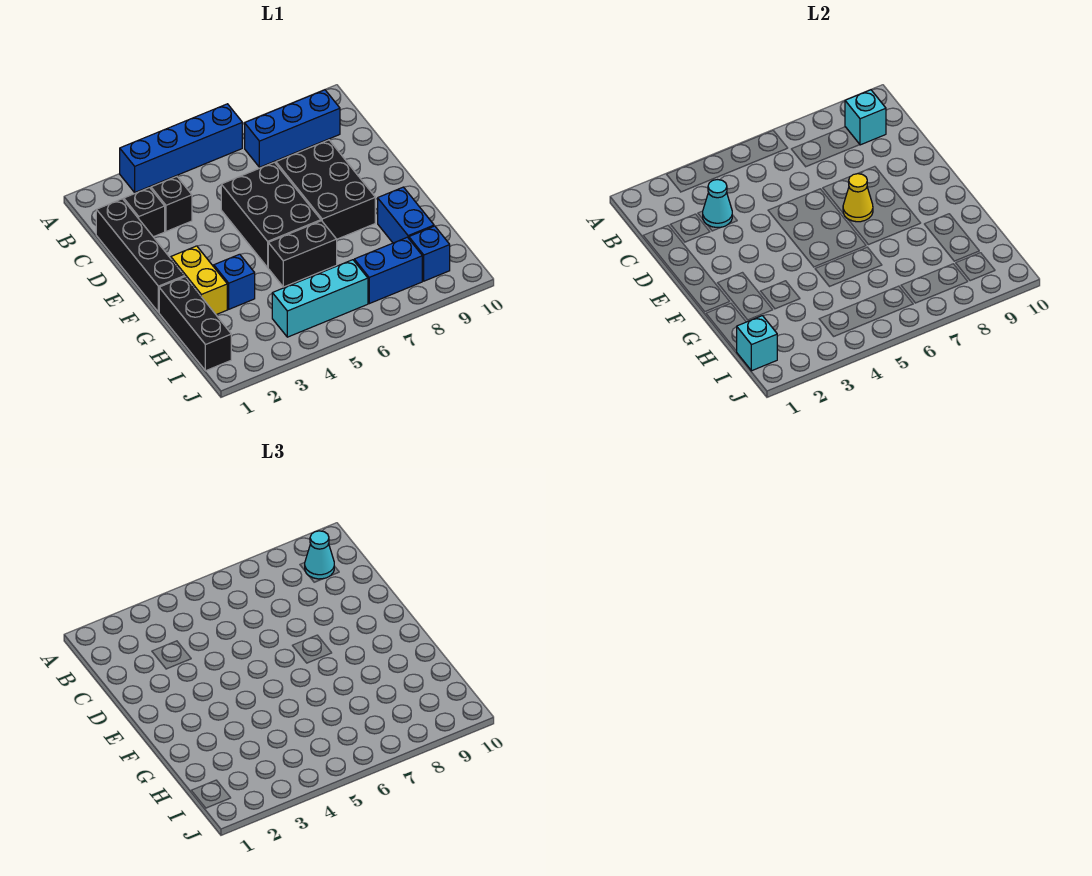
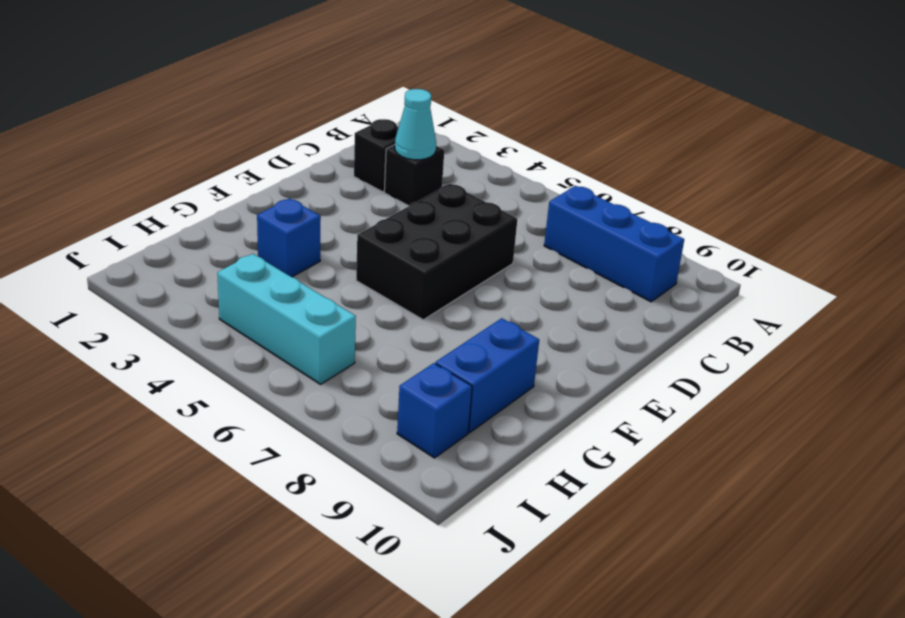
none -> blue 1x4 brick [120,104,242,192]
none -> black 1x4 brick [96,199,184,312]
none -> black 2x3 brick [276,140,375,239]

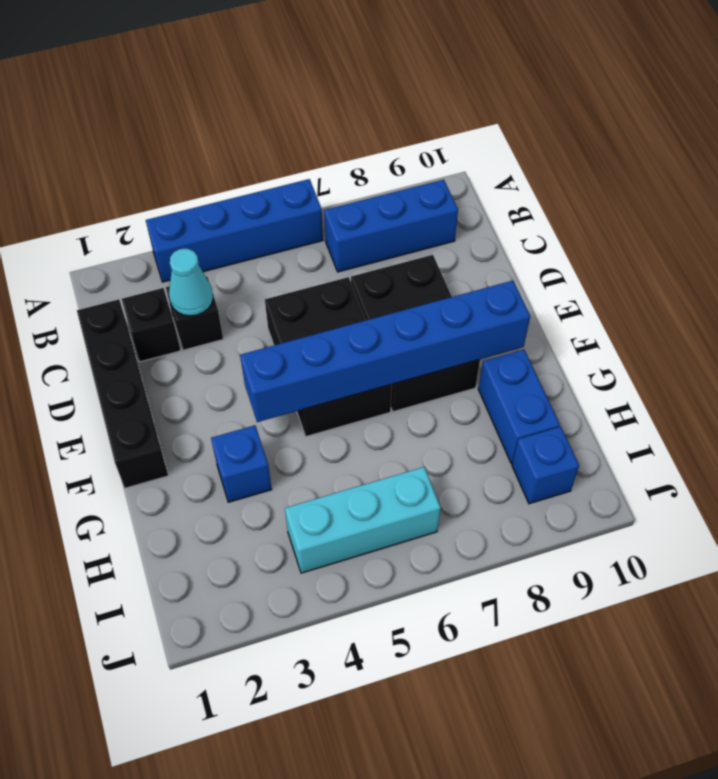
blue 1x6 brick [240,281,530,422] -> none
none -> yellow 1x2 brick [171,246,227,315]
none -> black 1x3 brick [159,277,231,371]
none -> black 1x2 brick [268,221,337,287]

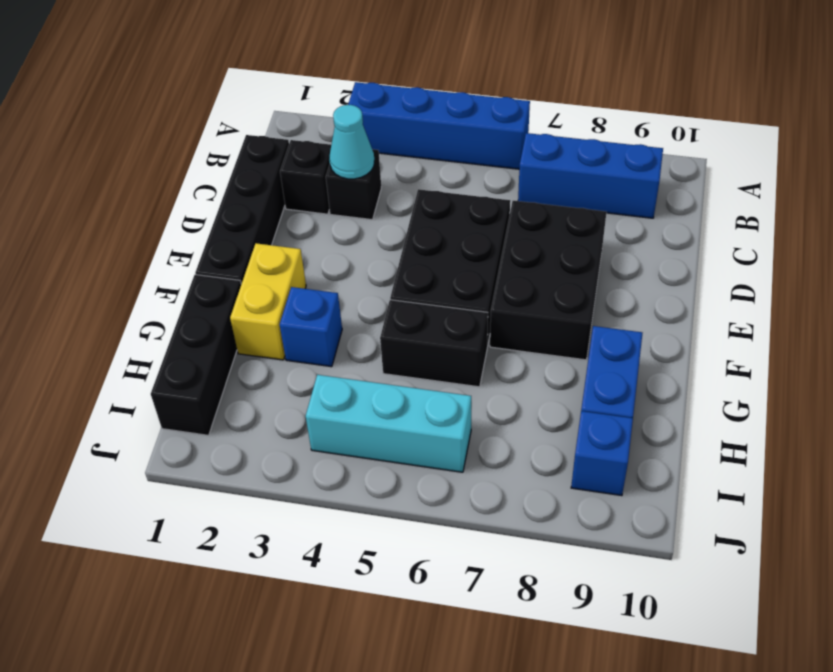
none -> blue 1x2 brick [354,237,422,304]
none -> cyan 1x1 brick [845,90,886,145]
none -> yellow 1x1 cone [843,174,873,222]

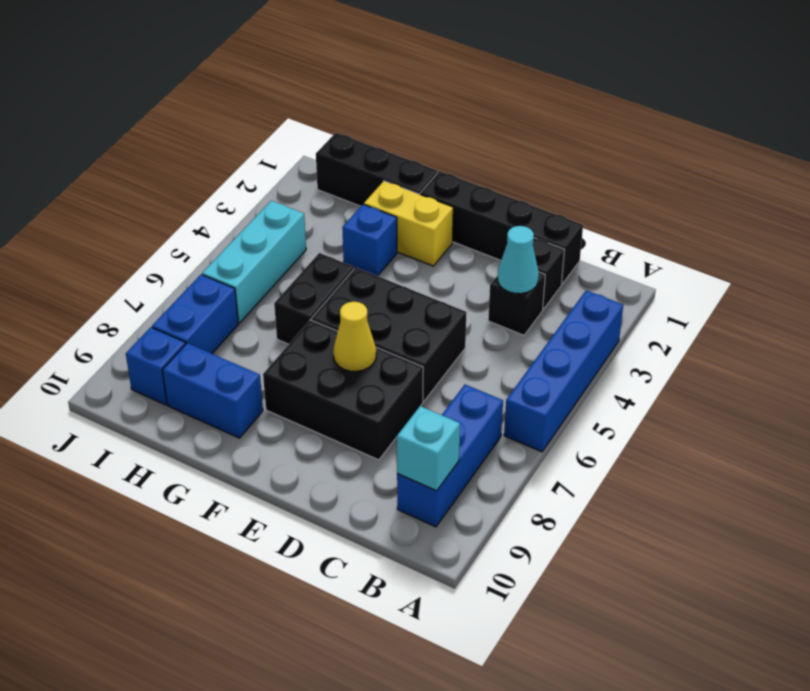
none -> cyan 1x1 brick [737,316,777,371]
none -> cyan 1x1 cone [305,531,334,579]

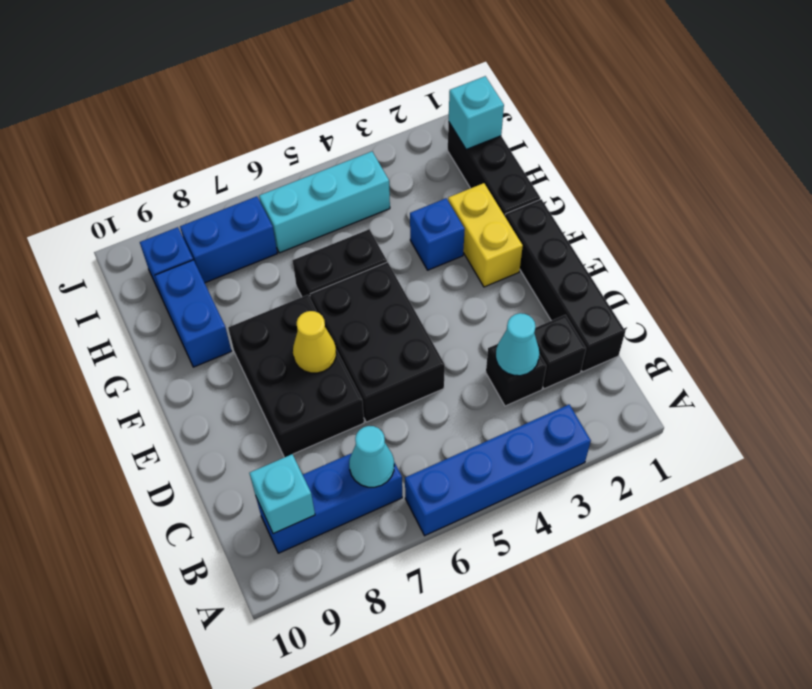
cyan 1x1 cone [349,426,394,487] -> cyan 1x1 cone moved to [305,531,334,579]

